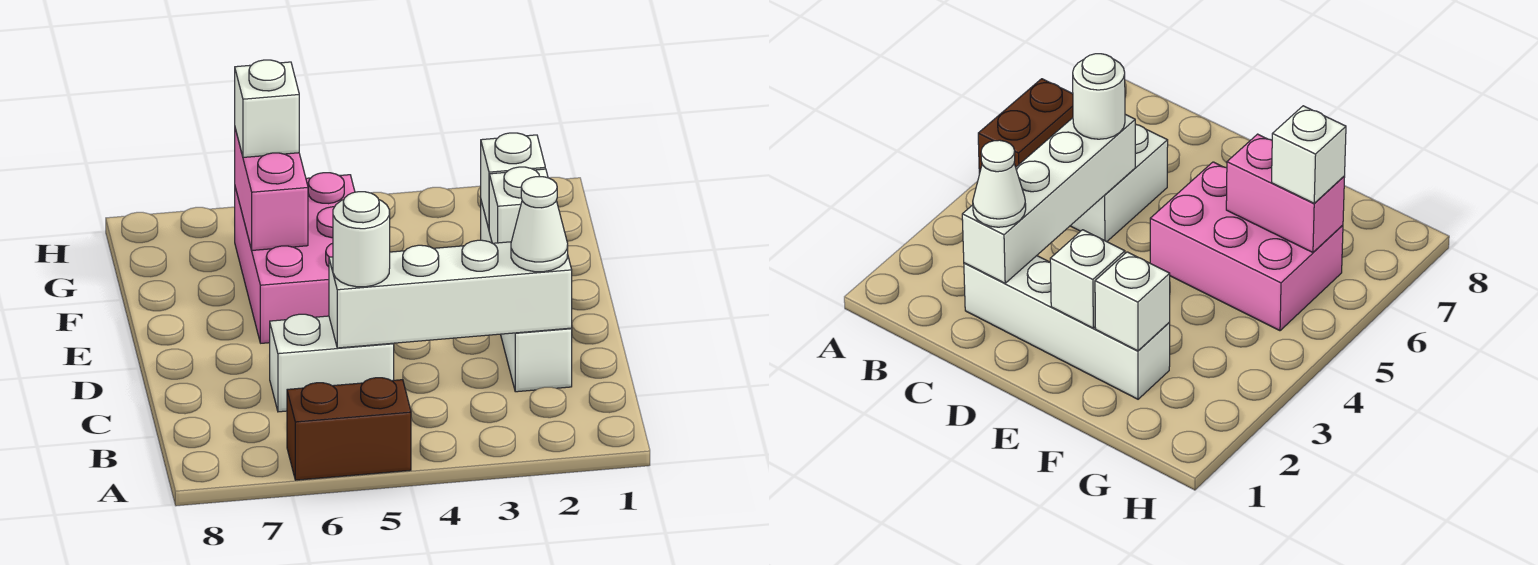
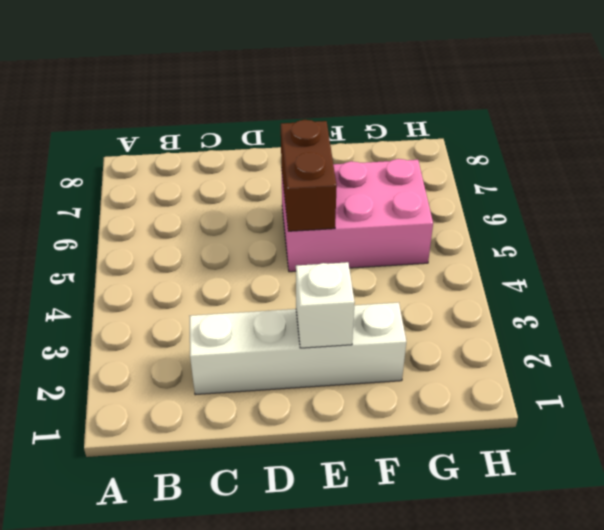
brown 1x2 brick [281,120,337,231] -> brown 1x2 brick moved to [287,378,411,480]
none -> white 1x2 brick [270,314,394,412]
none -> white 1x4 brick [329,240,572,348]

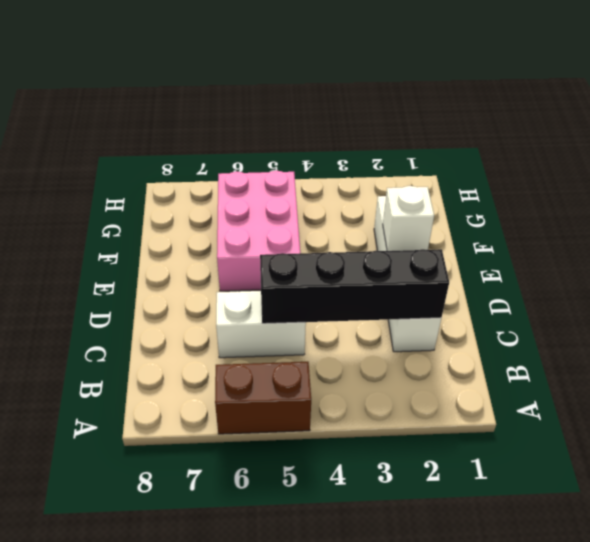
black 1x4 brick [260,249,449,324] -> white 1x4 brick [329,240,572,348]
none -> white 1x1 brick [481,133,545,229]
none -> pink 1x2 brick [235,129,308,250]

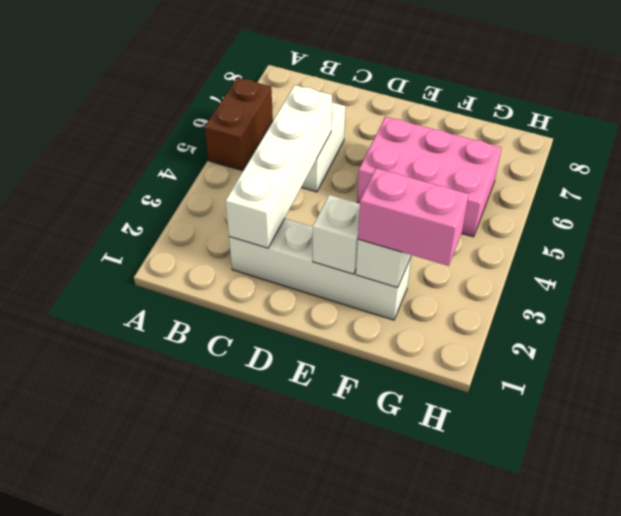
pink 1x2 brick [358,168,469,266] -> pink 1x2 brick moved to [235,129,308,250]
none -> white 1x1 cone [511,177,568,272]
none -> white 1x1 round brick [333,192,390,287]

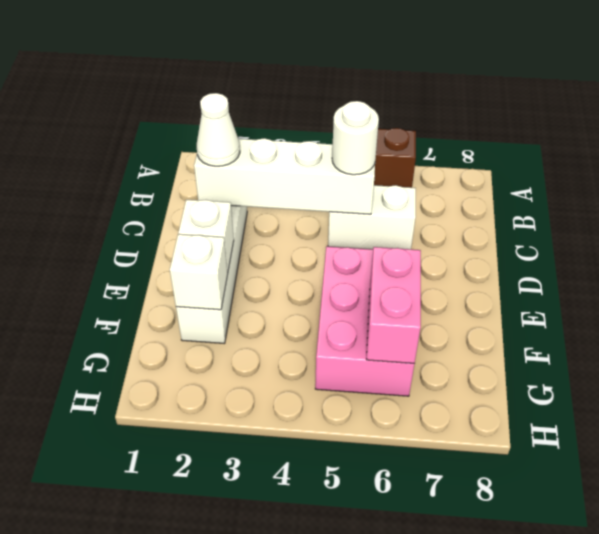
none -> white 1x1 brick [235,60,299,157]

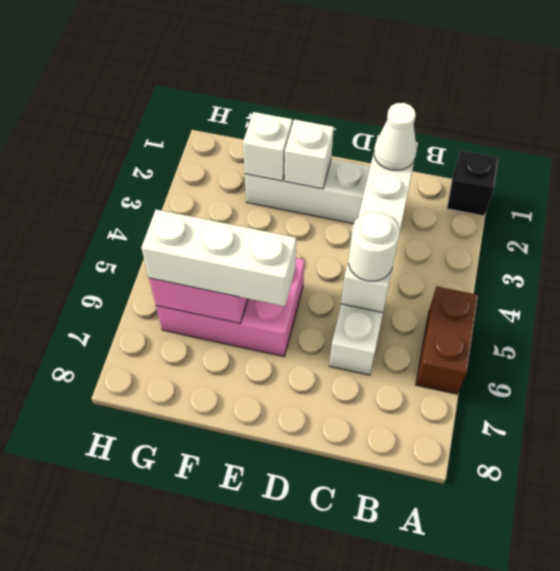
black 1x1 brick [447,150,498,216] -> none
white 1x3 brick [141,210,296,306] -> white 1x1 brick [235,60,299,157]

